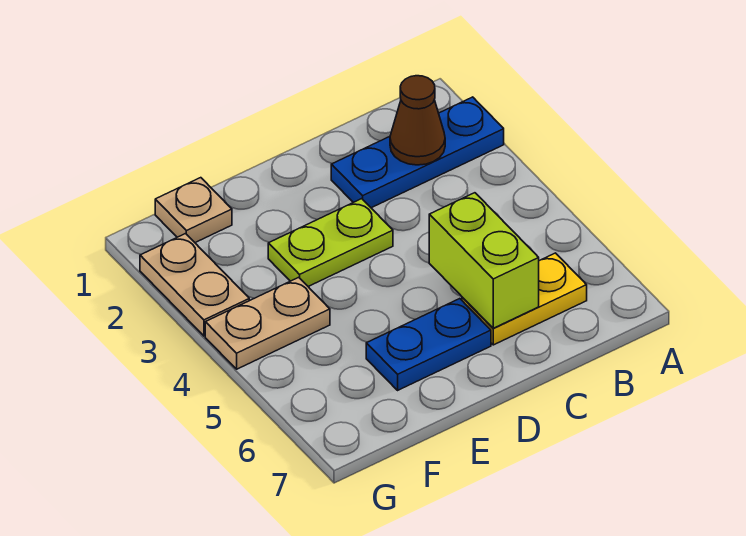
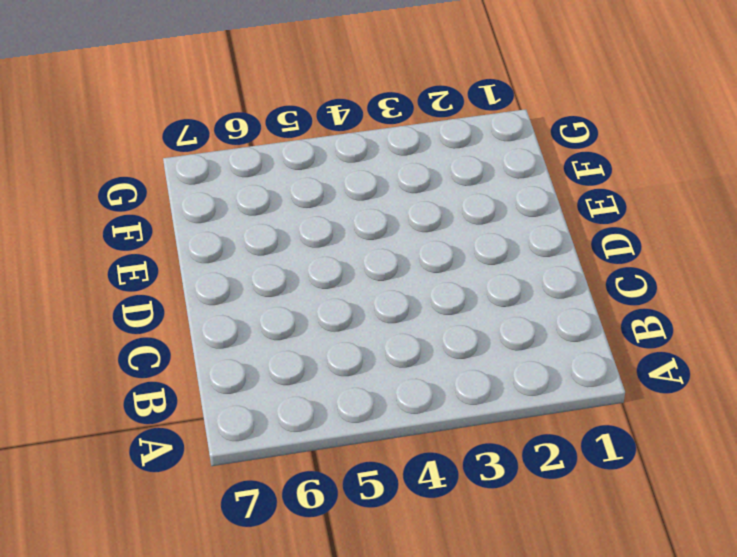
none -> blue 1x3 plate [331,97,504,208]
none -> yellow 1x2 plate [462,253,587,345]

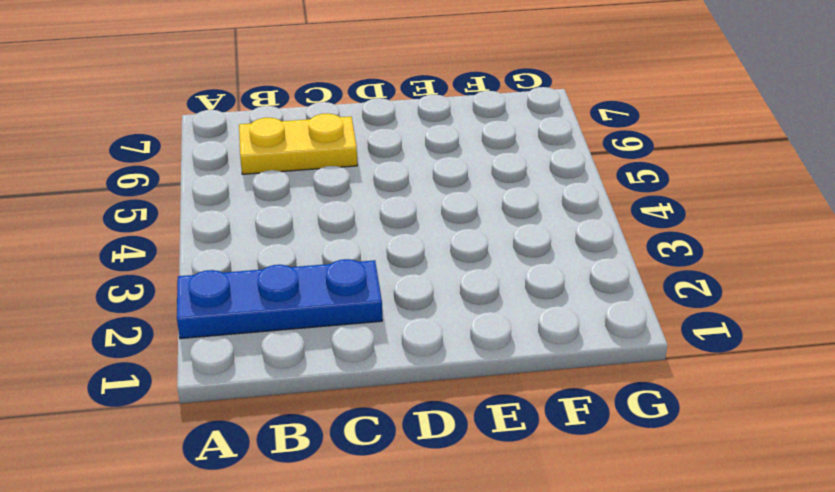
none -> lime 1x2 plate [268,199,393,286]
none -> blue 1x2 plate [366,299,491,390]

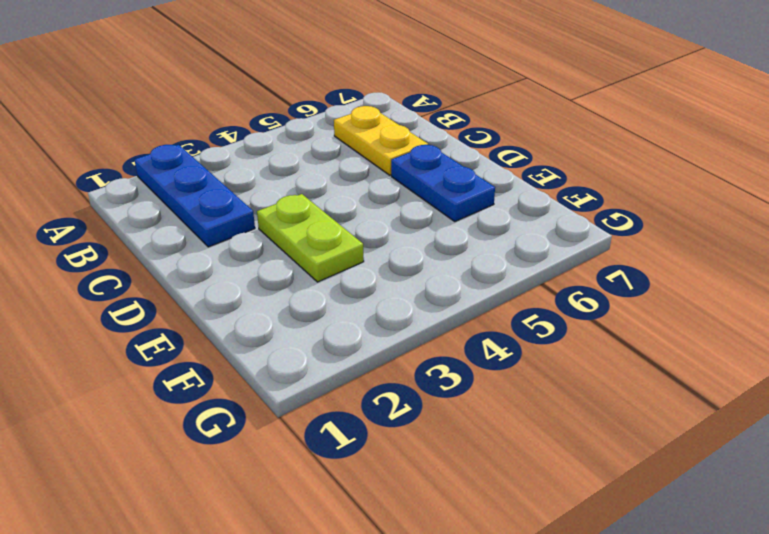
none -> tan 1x1 plate [155,178,232,243]
none -> tan 1x2 plate [205,277,330,369]

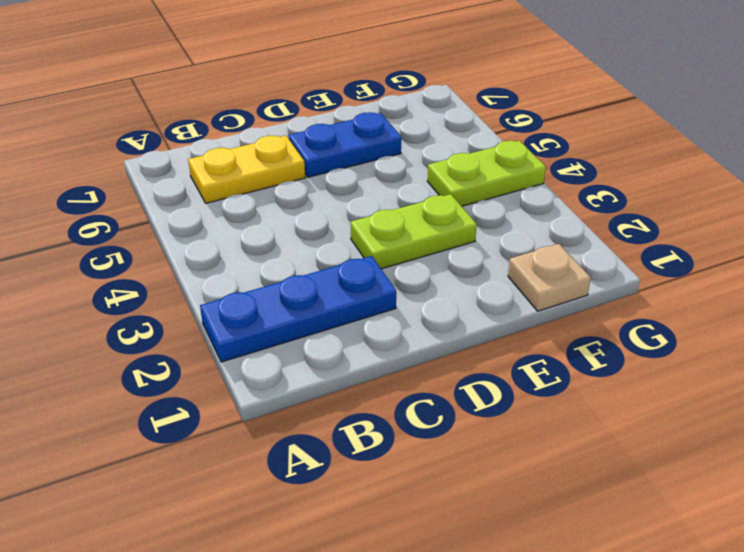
lime 1x2 plate [427,141,546,206] -> tan 1x2 plate [205,277,330,369]
none -> tan 1x2 plate [140,234,249,336]
none -> brown 1x1 cone [390,76,445,165]

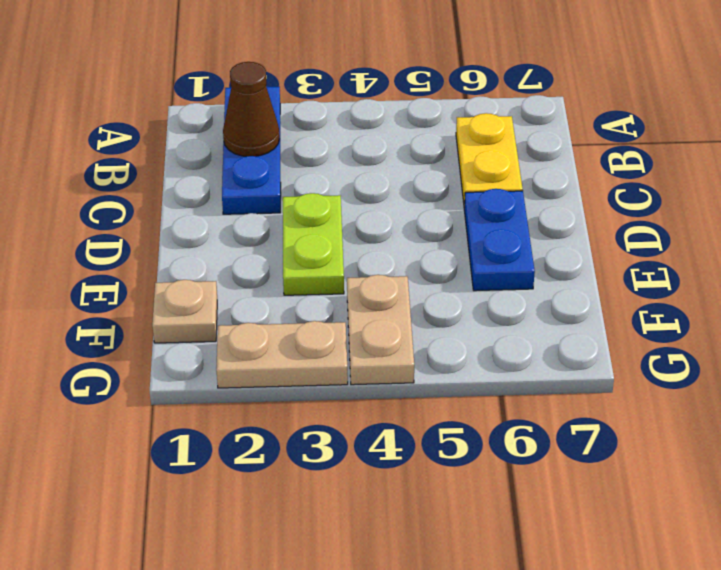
none -> lime 1x2 brick [429,193,539,328]

